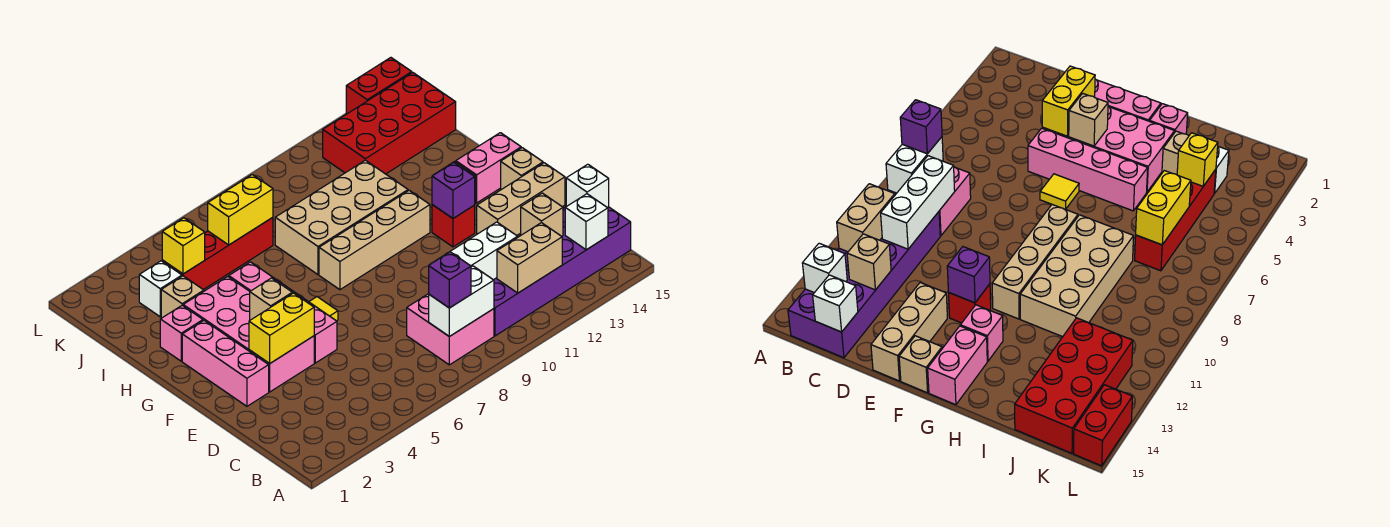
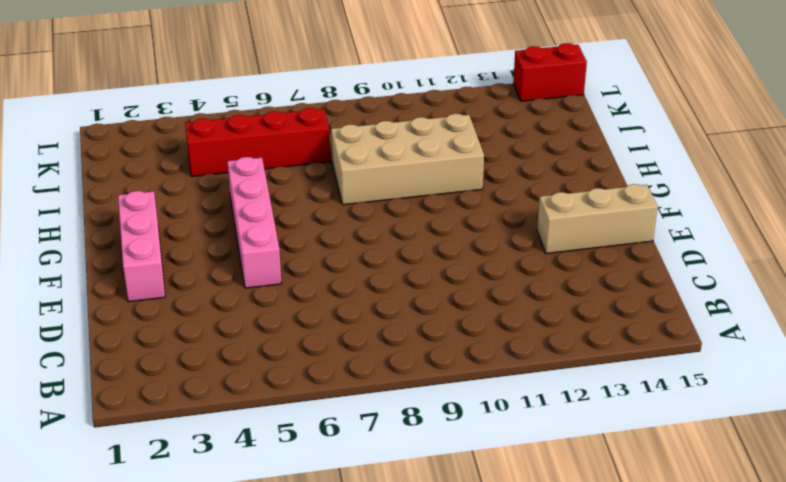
none -> pink 2x2 brick [407,294,494,365]
none -> purple 2x6 brick [494,207,631,336]
none -> pink 2x4 brick [183,276,314,392]
none -> yellow 1x1 tile [309,297,338,321]

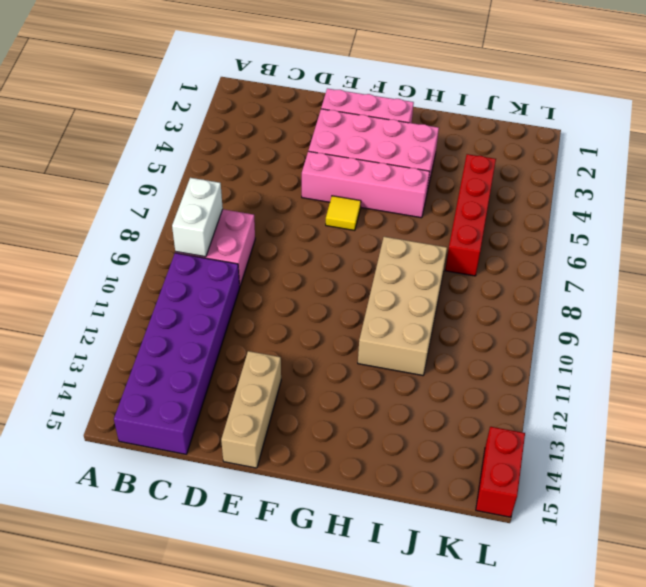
none -> red 1x1 brick [432,205,475,247]
none -> tan 1x1 brick [501,148,543,190]
none -> tan 1x4 brick [319,190,430,290]
none -> pink 1x1 brick [960,305,1003,361]

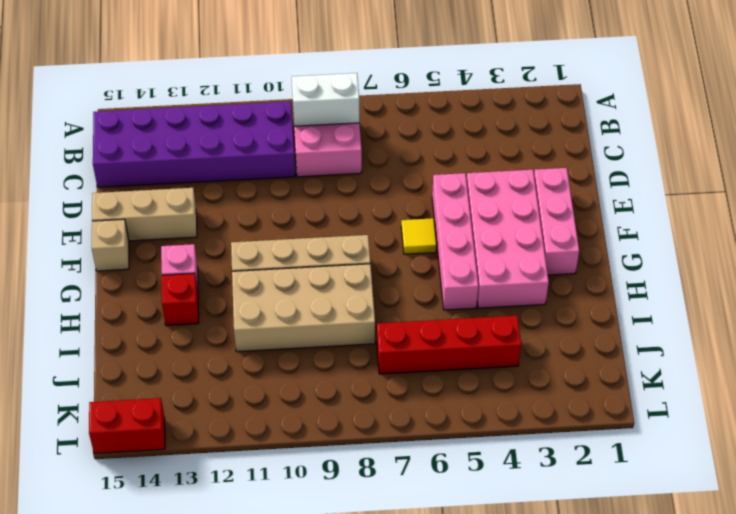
red 1x1 brick [162,273,199,326] -> red 1x1 brick moved to [432,205,475,247]
none -> pink 1x2 brick [456,133,521,203]
none -> pink 1x1 brick [160,305,203,361]
none -> tan 1x1 brick [161,276,204,318]
none -> white 1x1 brick [139,261,182,317]

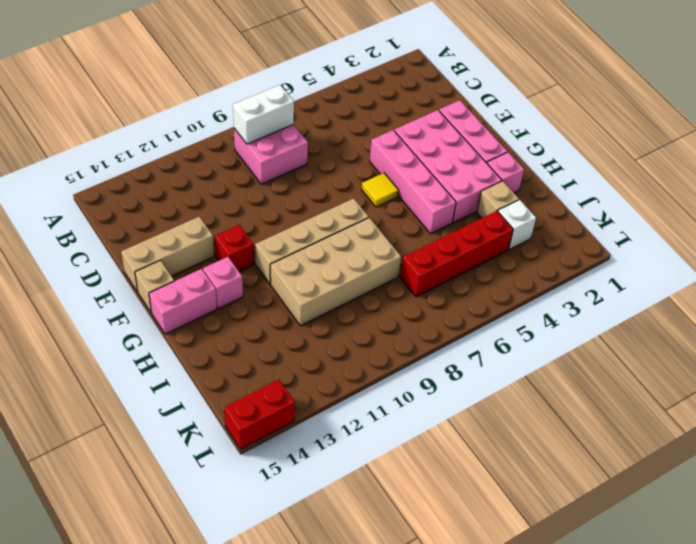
none -> purple 2x6 brick [494,207,631,336]
none -> red 2x4 brick [323,72,456,174]
none -> tan 1x2 brick [497,223,562,293]
none -> white 1x1 brick [565,194,608,250]

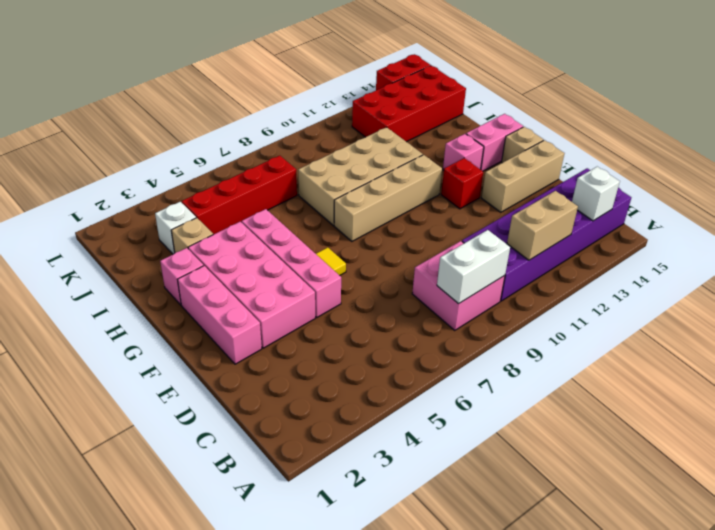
none -> white 1x3 brick [431,222,518,280]
none -> tan 1x1 brick [521,193,563,236]
none -> white 1x1 brick [566,164,609,207]
none -> yellow 1x2 brick [249,293,314,364]

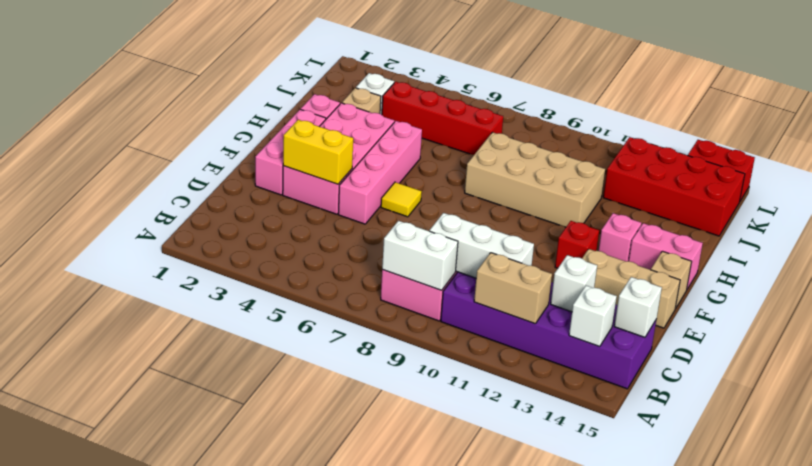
white 1x1 brick [551,255,597,312] -> tan 1x1 brick [521,193,563,236]
none -> tan 1x4 brick [319,190,430,290]
none -> tan 1x1 brick [250,278,292,320]
none -> purple 1x1 brick [432,163,475,218]
none -> yellow 1x1 brick [162,218,205,274]

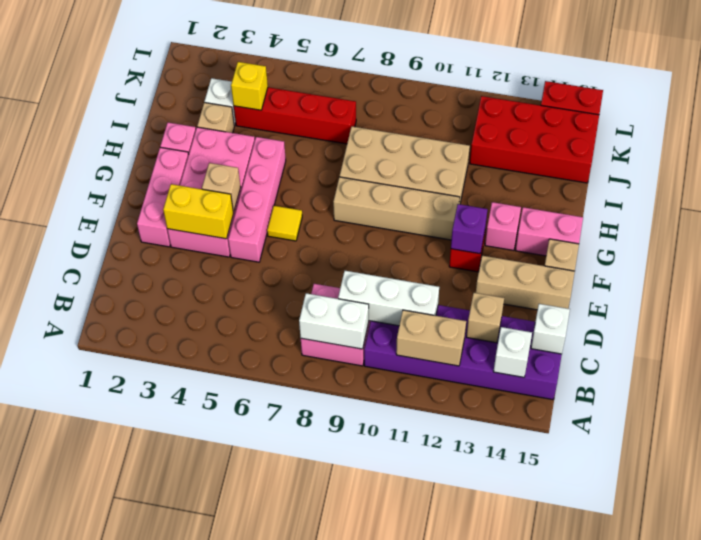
none -> yellow 1x2 brick [208,175,273,245]
none -> purple 1x1 brick [429,252,471,308]

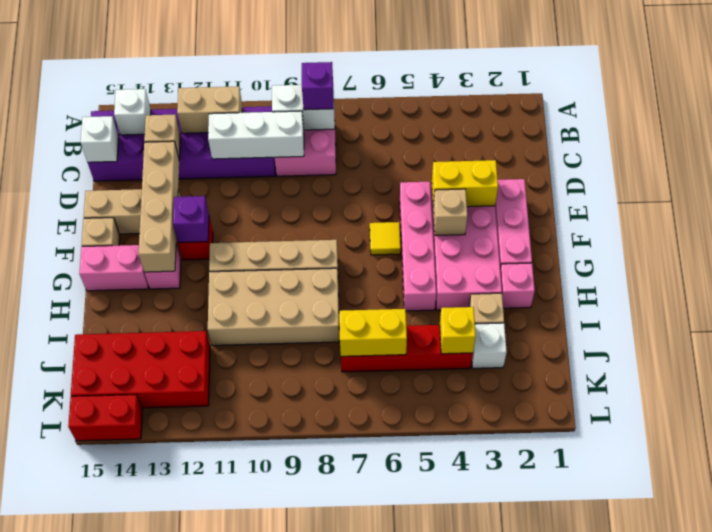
tan 1x4 brick [138,141,179,272] -> none

